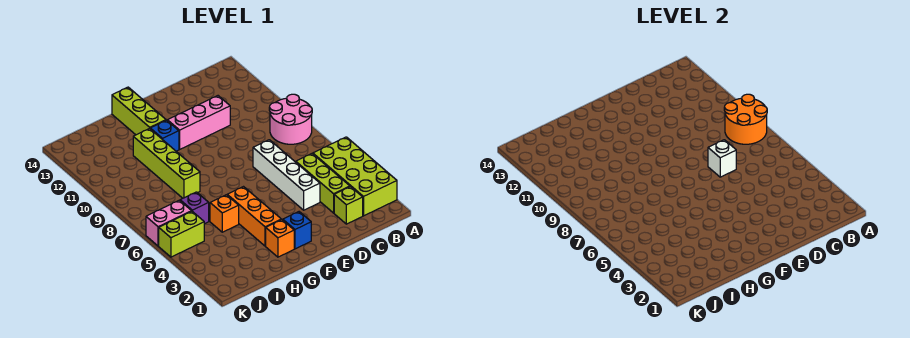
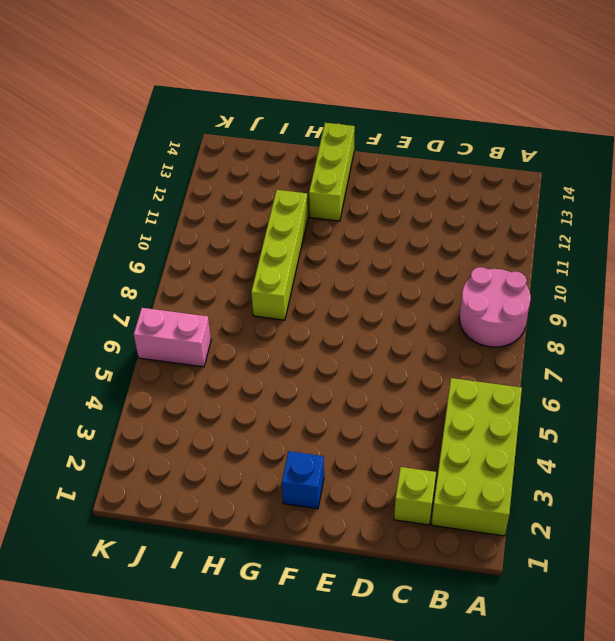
none -> lime 1x3 brick [296,154,350,213]
none -> white 1x4 brick [253,140,320,210]
none -> pink 1x3 brick [167,96,230,149]

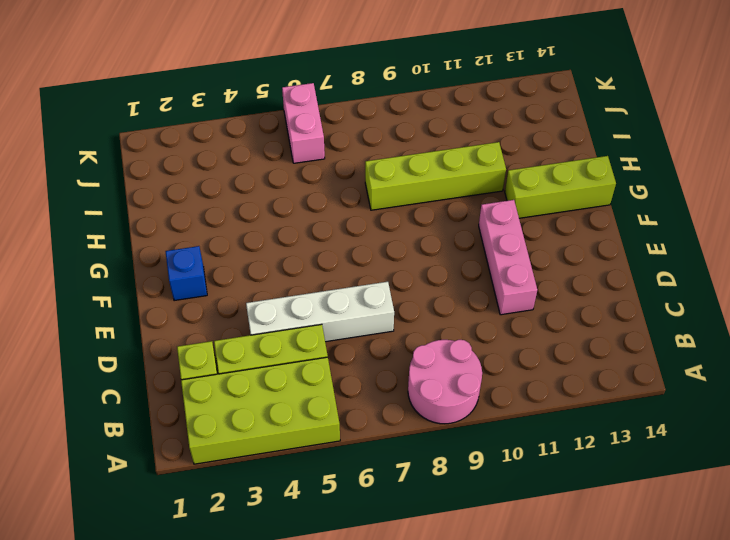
none -> orange 1x1 brick [266,220,294,257]
none -> orange 1x3 brick [227,187,281,246]
none -> blue 1x1 brick [150,120,179,151]

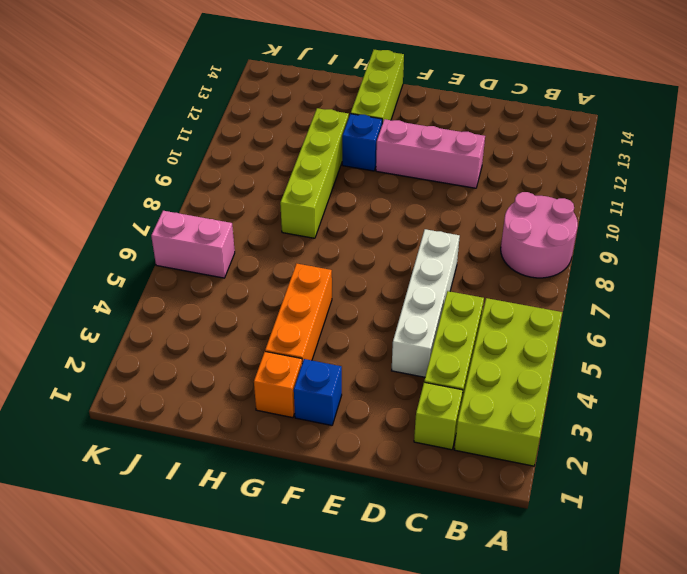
none -> orange 1x1 brick [210,195,239,232]
none -> purple 1x1 brick [180,192,209,224]
none -> lime 1x2 brick [159,212,204,257]

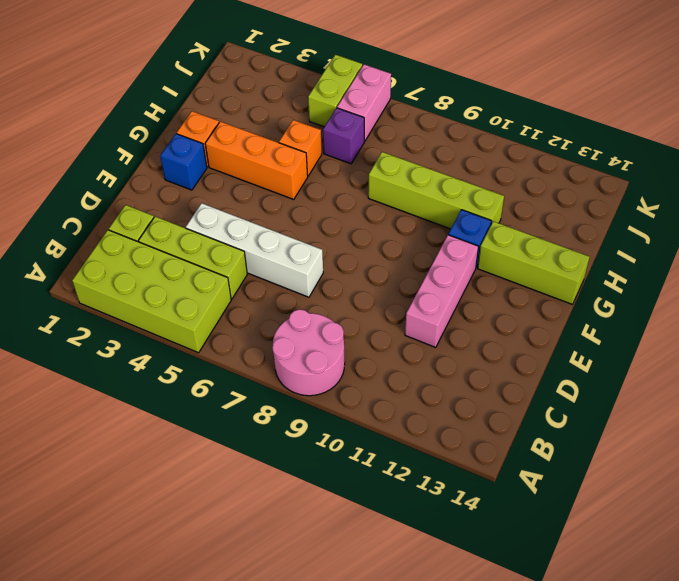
none -> orange 2x2 round brick [724,94,767,144]
none -> white 1x1 brick [708,140,736,177]

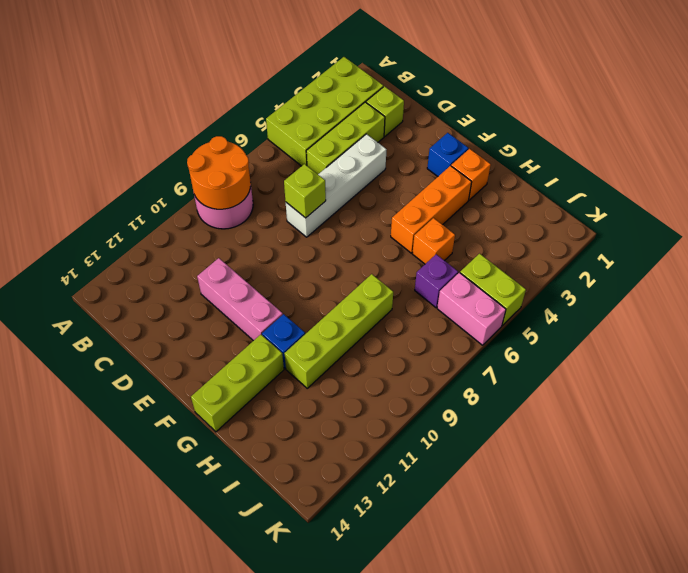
lime 1x1 brick [284,164,326,218] -> white 1x1 brick [708,140,736,177]

